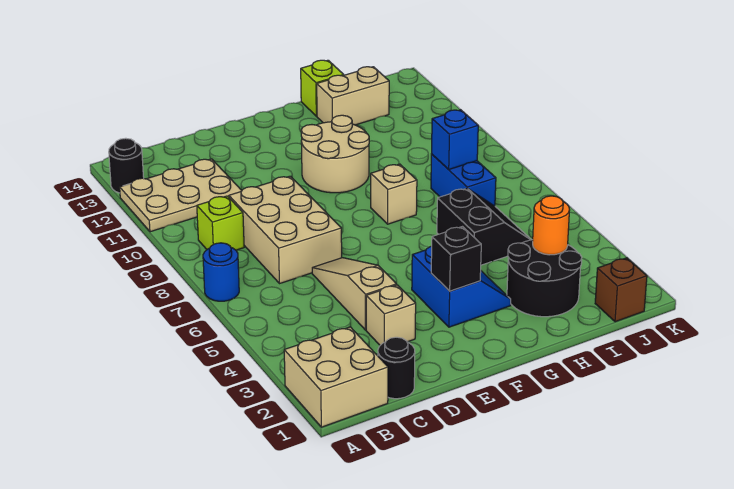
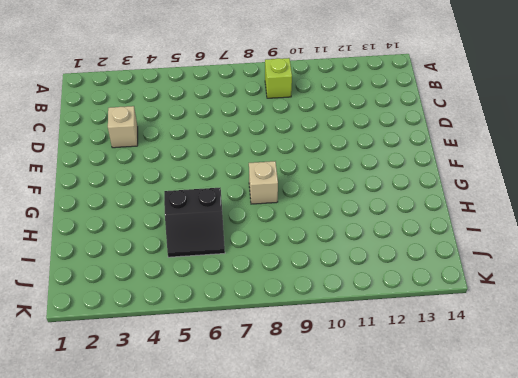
none -> tan 2x2 brick [284,327,388,427]
none -> blue 1x1 round brick [203,243,239,301]
none -> tan 2x3 plate [120,159,242,232]

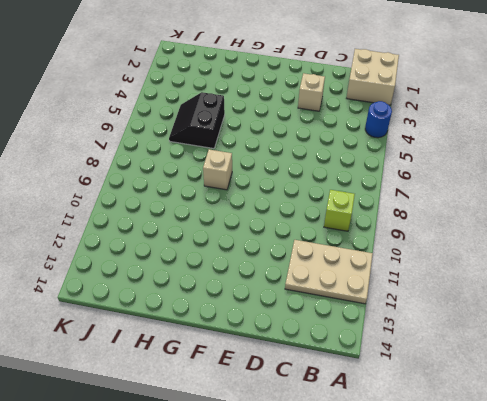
blue 1x1 round brick [365,101,392,138] -> blue 1x1 round brick moved to [203,243,239,301]
none -> black 1x1 round brick [109,138,144,193]
none -> black 1x1 round brick [378,337,415,399]
none -> tan 2x3 brick [229,176,342,284]

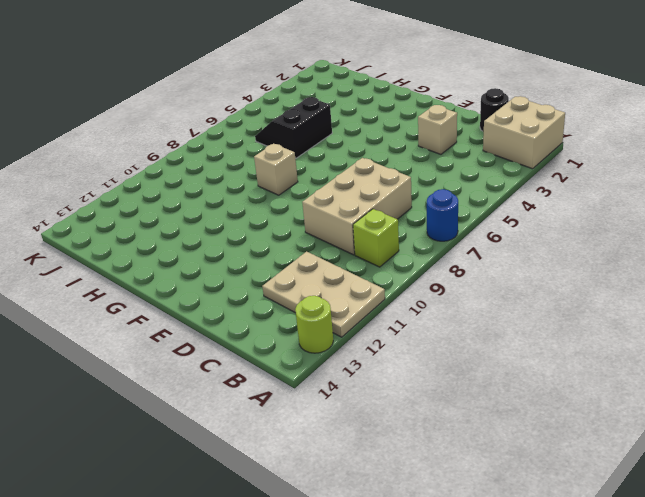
lime 1x1 round brick [295,296,333,353] -> black 1x1 round brick [109,138,144,193]
none -> tan 1x3 slope [312,258,397,330]
none -> blue 2x2 slope [412,246,511,327]
none -> tan 2x2 round brick [301,115,369,193]

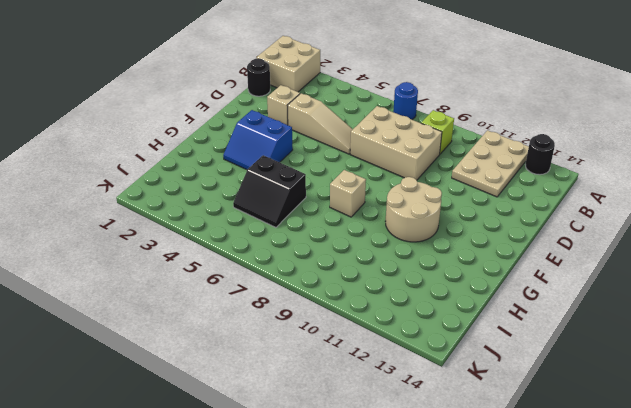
none -> black 2x2 round brick [507,240,582,317]
none -> tan 1x2 brick [317,67,389,125]
none -> lime 1x1 brick [301,60,344,116]

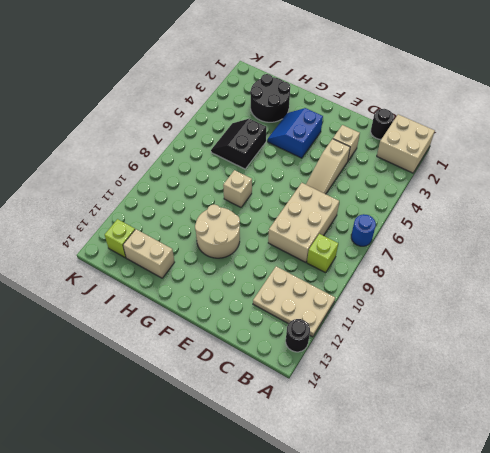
lime 1x1 brick [105,219,135,258] -> lime 1x1 brick moved to [301,60,344,116]
none -> blue 1x2 brick [431,154,496,206]
none -> brown 1x1 brick [595,258,647,322]
none -> black 1x1 brick [431,227,481,291]

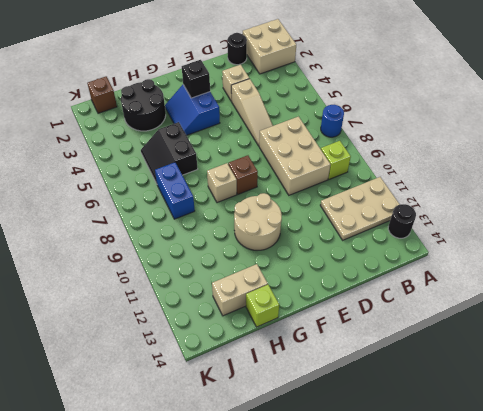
brown 1x1 brick [228,155,258,194] -> none
none -> orange 1x1 round brick [533,196,569,255]
none -> blue 1x1 brick [432,110,478,169]

